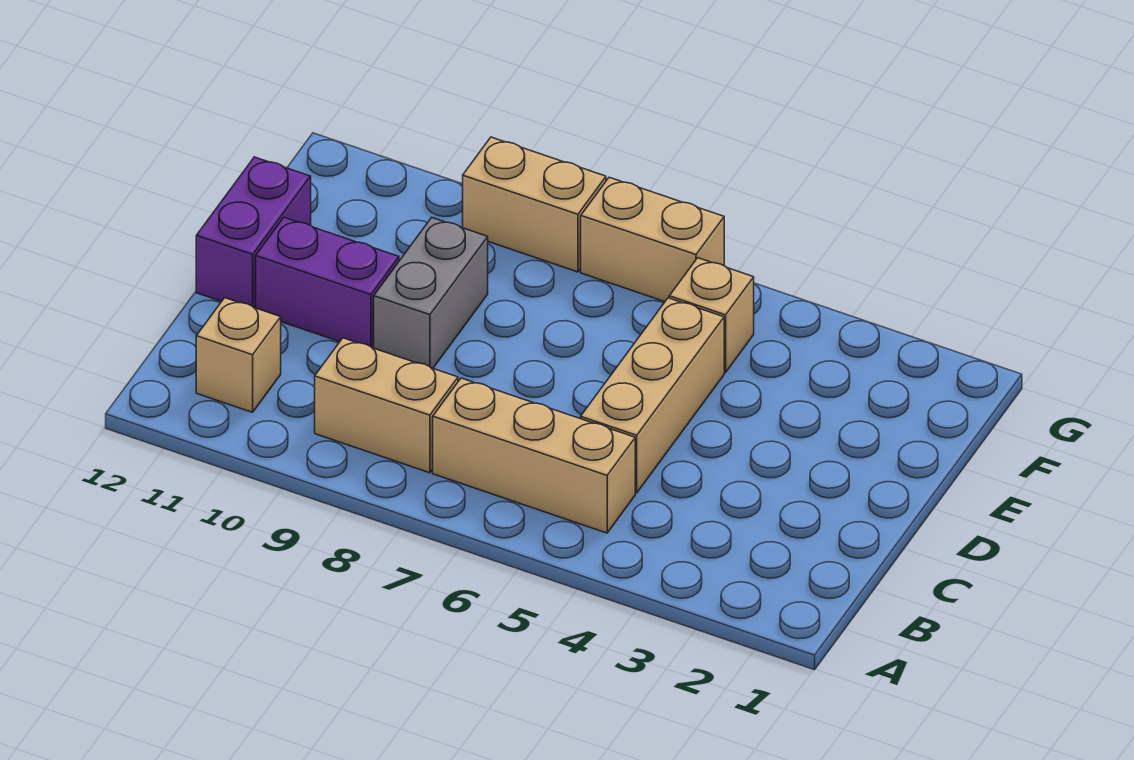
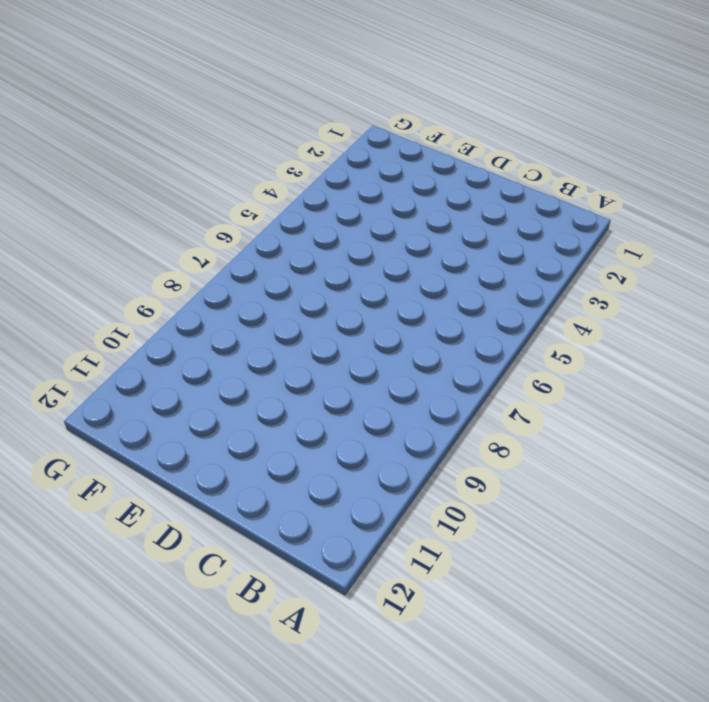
none -> tan 1x3 brick [433,378,635,533]
none -> tan 1x2 brick [315,338,458,473]

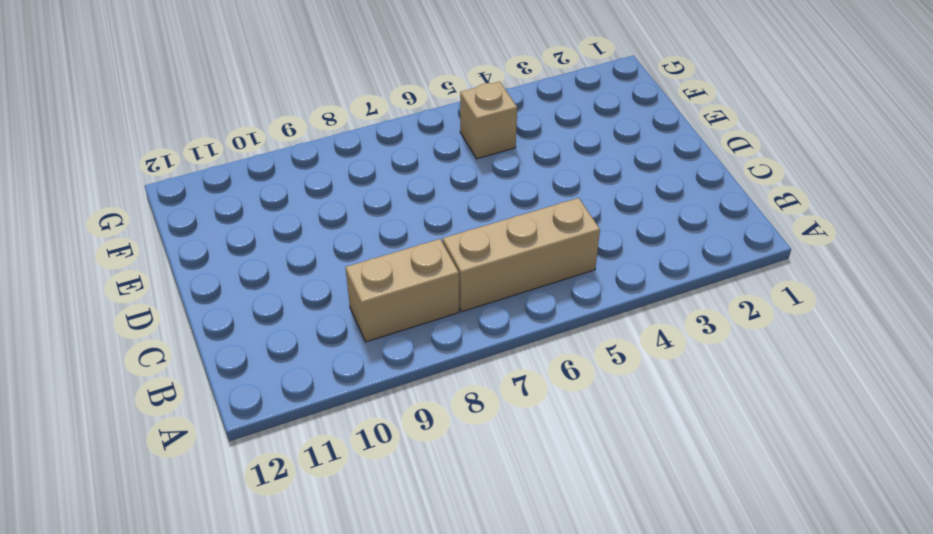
none -> tan 1x1 brick [196,298,281,412]
none -> tan 1x3 brick [581,298,724,493]

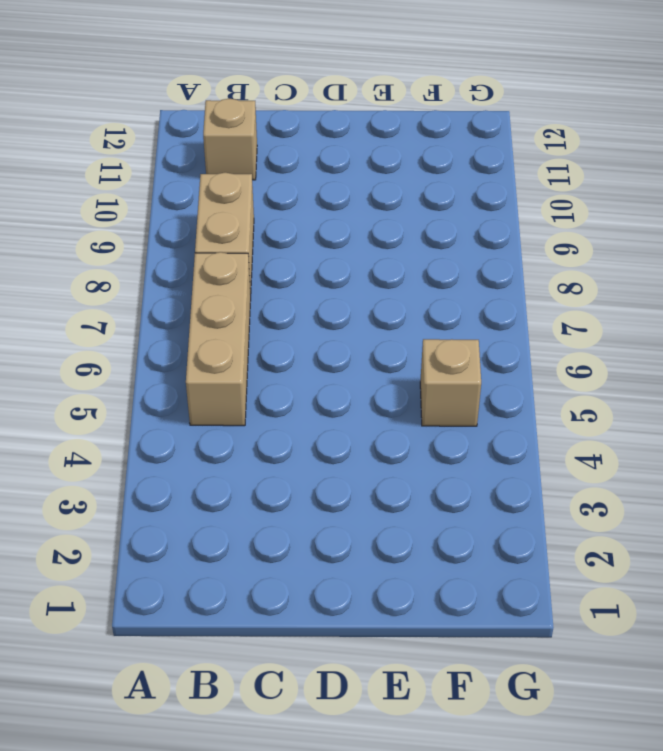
none -> tan 1x3 brick [581,298,724,493]
none -> grey 1x2 brick [374,218,488,368]

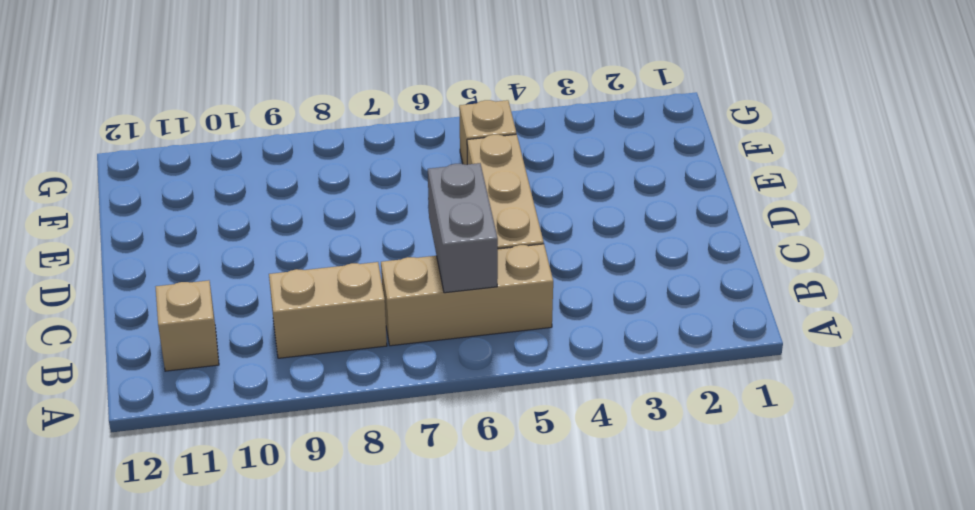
grey 1x2 brick [428,163,498,293] -> grey 1x2 brick moved to [374,218,488,368]
none -> purple 1x2 brick [256,217,399,348]
none -> purple 1x2 brick [196,157,311,308]

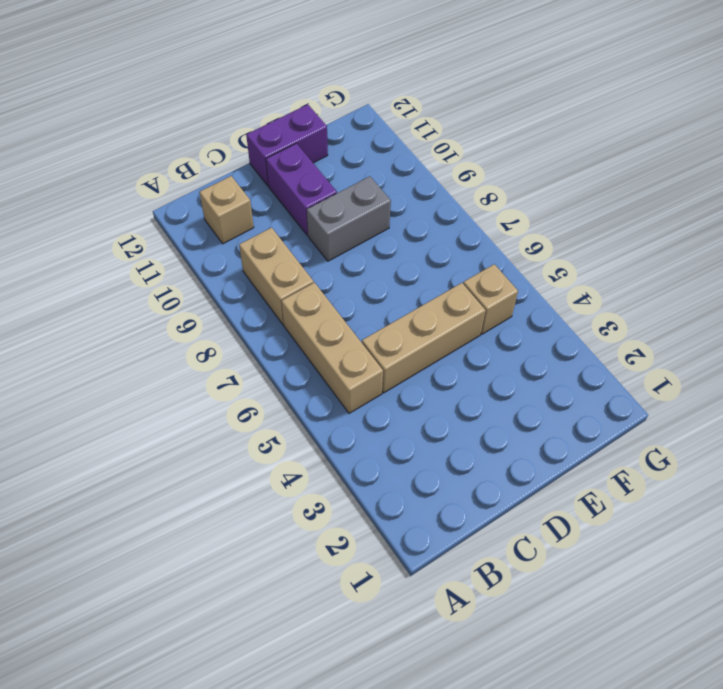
none -> tan 1x2 brick [581,177,724,302]
none -> tan 1x2 brick [463,137,606,272]

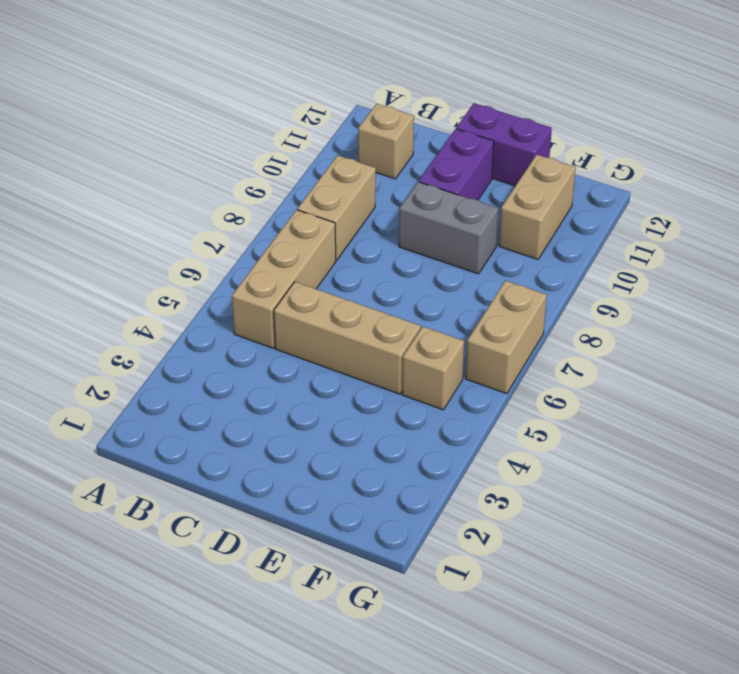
tan 1x2 brick [499,155,576,259] -> tan 1x2 brick moved to [463,137,606,272]

